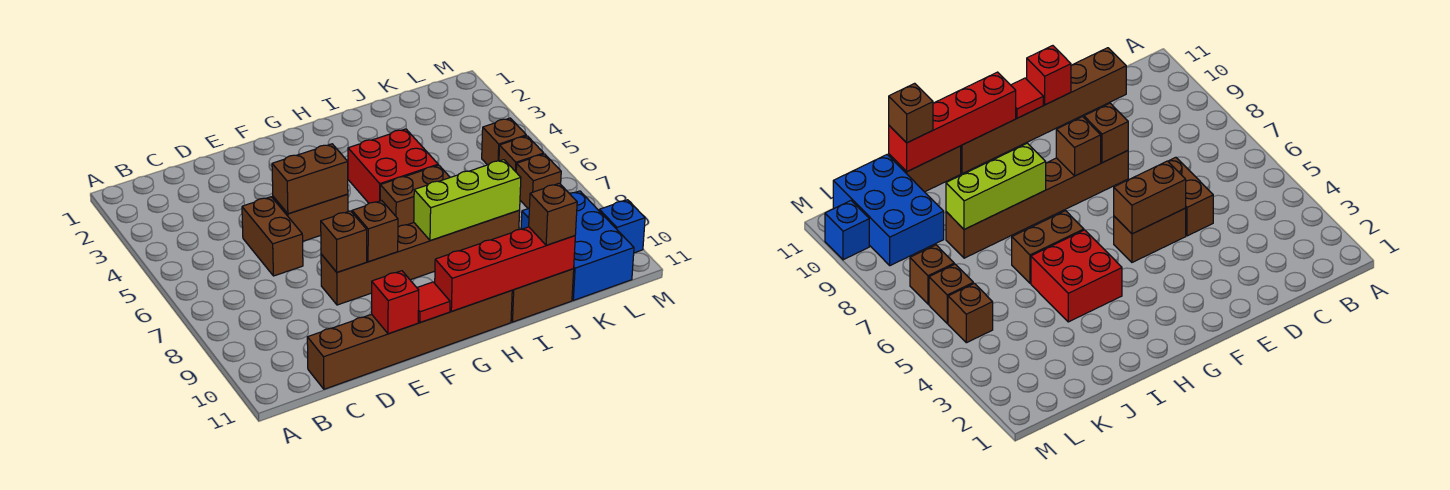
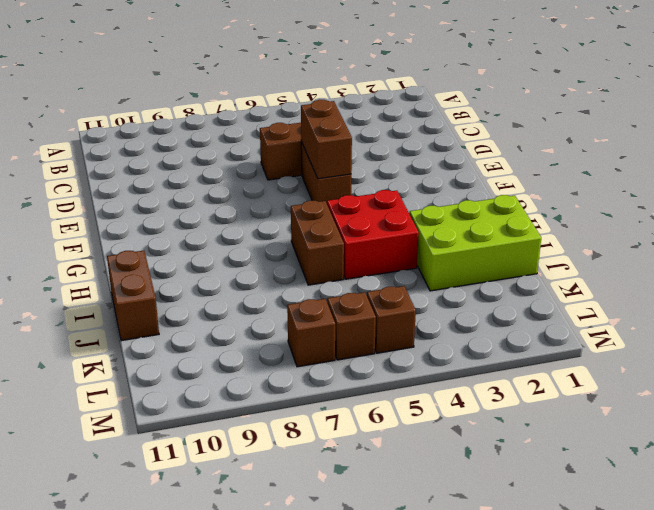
lime 2x3 brick [410,195,541,291] -> none
none -> brown 1x6 brick [307,290,512,389]
none -> brown 1x6 brick [321,210,520,305]
none -> blue 2x3 brick [521,191,634,300]

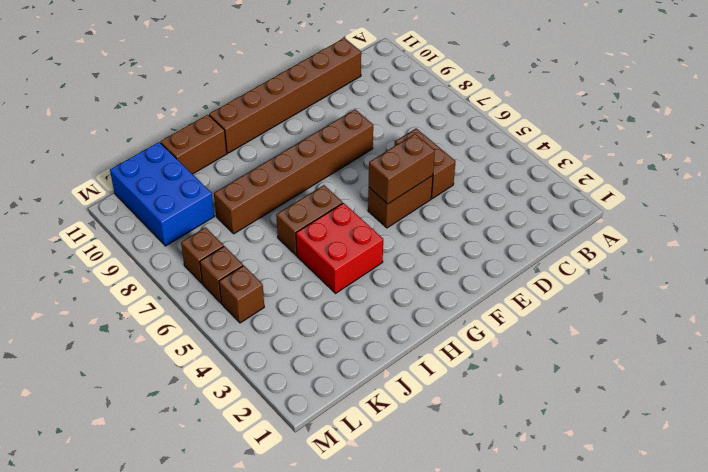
none -> blue 1x1 brick [599,200,645,253]
none -> brown 1x1 brick [321,211,367,272]
none -> red 1x1 brick [372,271,419,334]

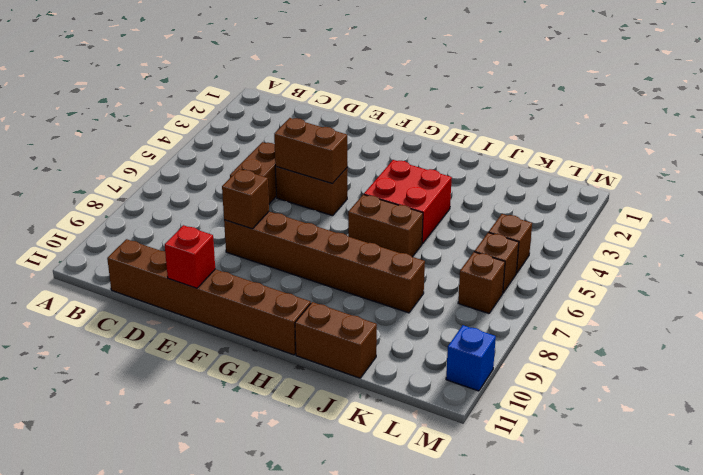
none -> blue 2x3 brick [521,191,634,300]
none -> brown 1x1 brick [352,201,398,262]
none -> red 1x1 tile [417,282,450,323]

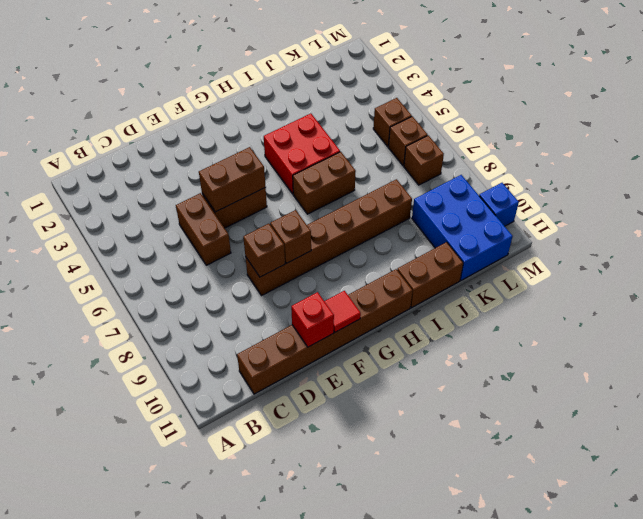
none -> red 1x4 brick [435,227,575,311]
none -> lime 1x3 brick [414,160,521,241]
none -> brown 1x1 brick [529,183,577,245]

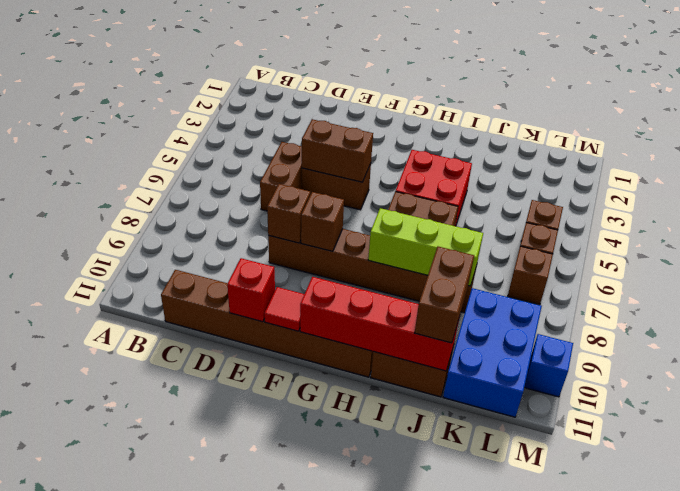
brown 1x2 brick [415,247,474,343] -> brown 1x1 brick [529,183,577,245]

